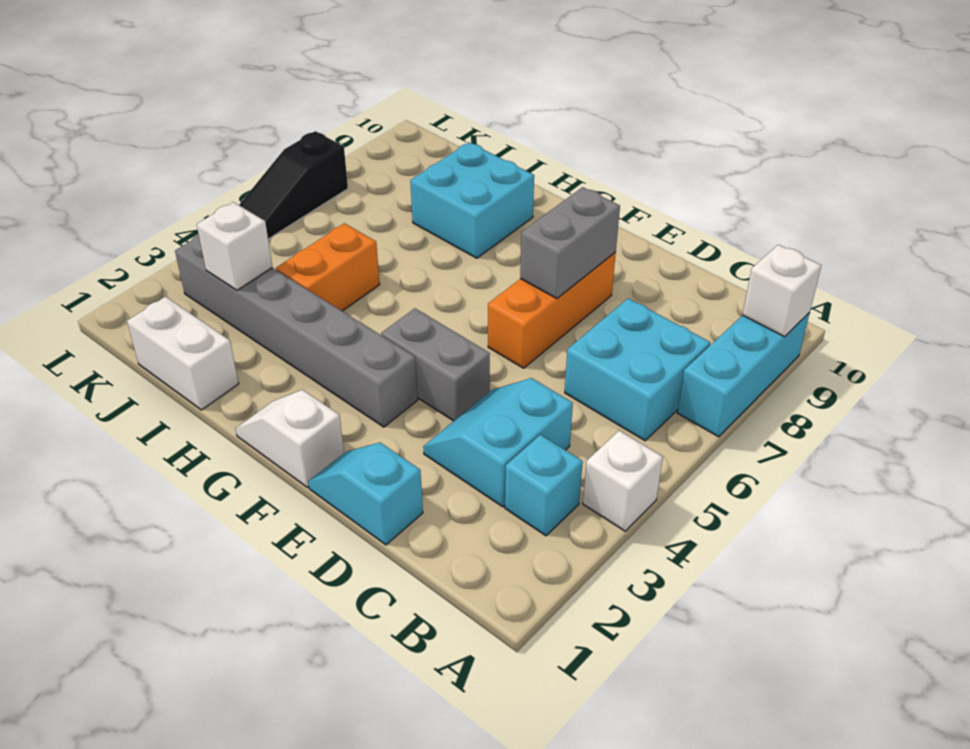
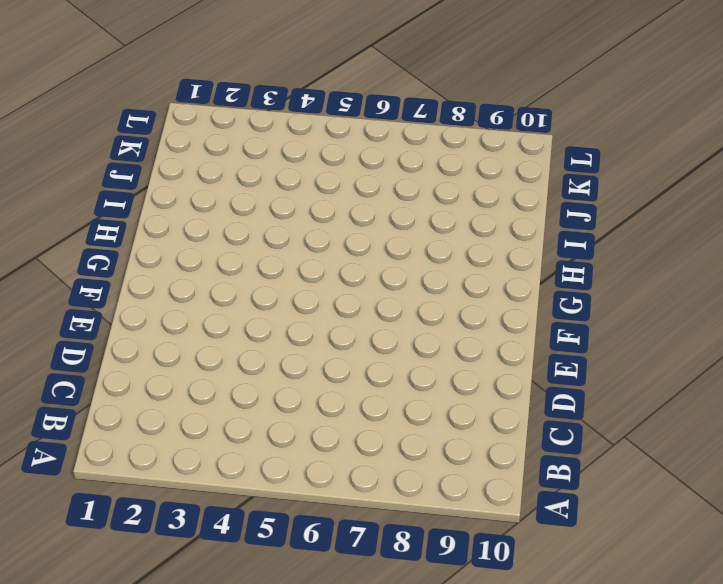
none -> white 1x1 brick [583,431,663,531]
none -> cyan 1x3 brick [677,313,810,437]
none -> cyan 1x1 brick [505,435,583,536]

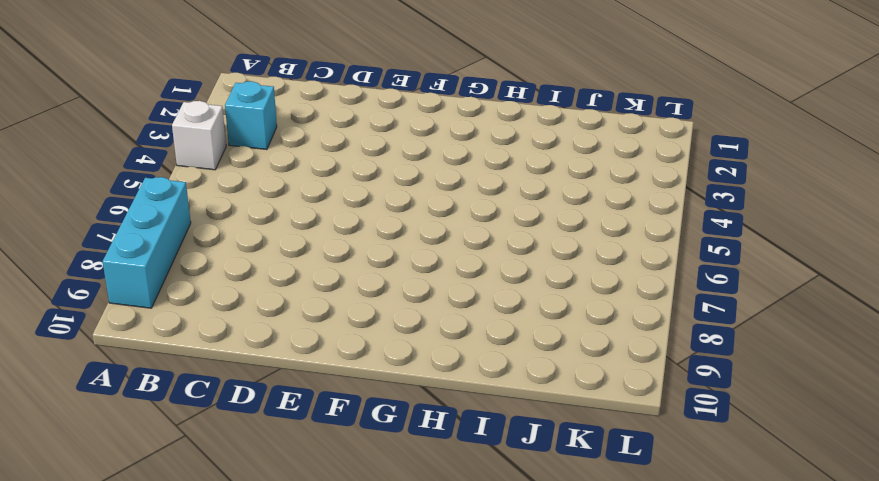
none -> cyan 2x2 brick [565,298,710,441]
none -> cyan 2x2 slope [423,378,573,507]
none -> cyan 1x2 slope [308,443,423,545]

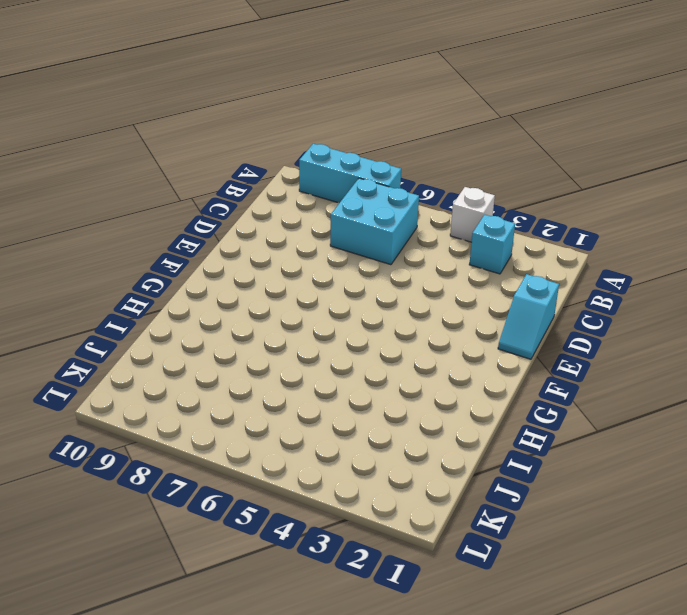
none -> cyan 2x2 slope [423,378,573,507]
none -> grey 1x2 brick [381,309,490,421]
none -> orange 1x3 brick [488,252,616,368]

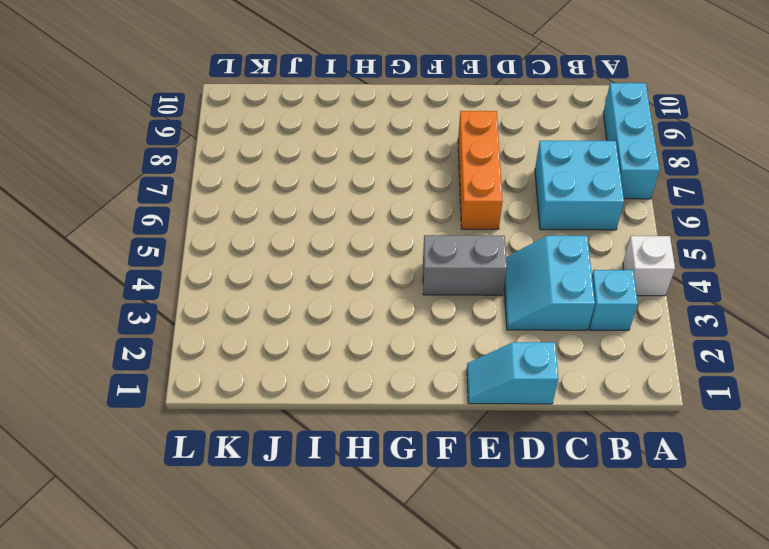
none -> white 1x2 slope [236,390,344,487]
none -> grey 1x6 brick [175,234,418,427]
none -> cyan 2x2 brick [410,142,534,258]

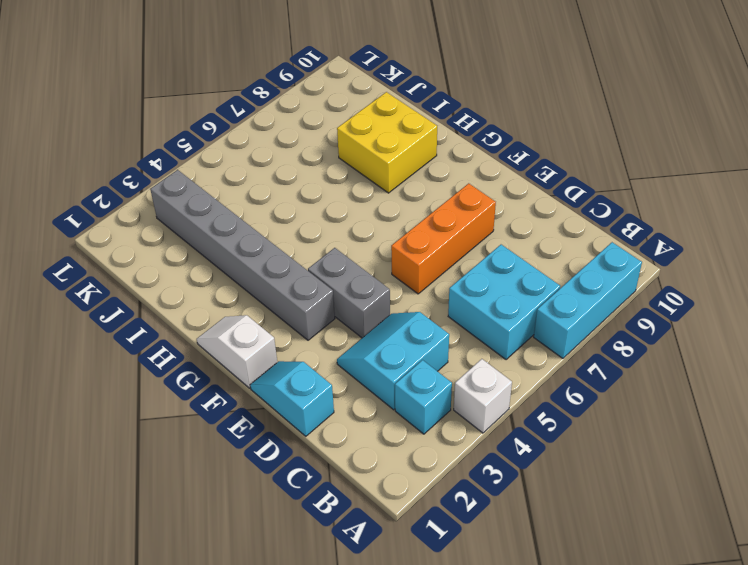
yellow 2x2 brick [337,92,437,193] -> cyan 2x2 brick [410,142,534,258]
none -> white 1x2 brick [127,297,239,410]
none -> orange 1x2 brick [276,223,380,311]
none -> black 1x3 slope [239,131,348,239]

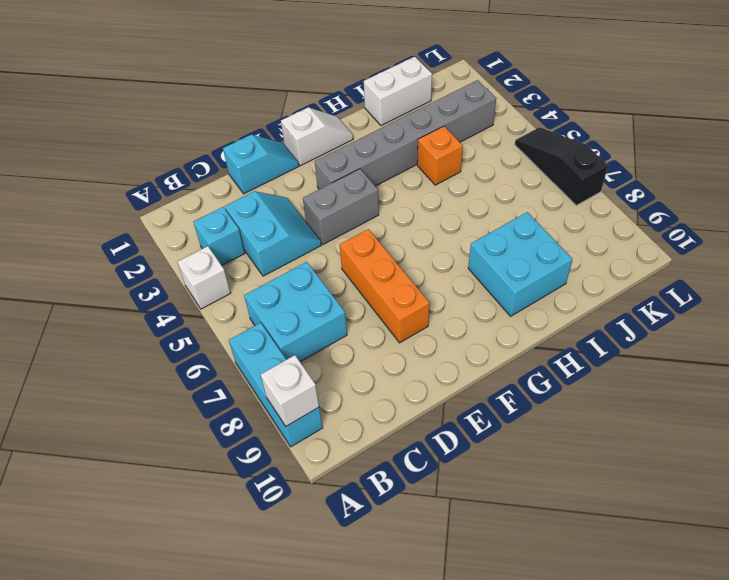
orange 1x1 brick [417,126,463,185] -> orange 1x2 brick [276,223,380,311]
none -> grey 1x2 brick [520,187,620,298]
none -> white 1x1 brick [197,202,272,290]

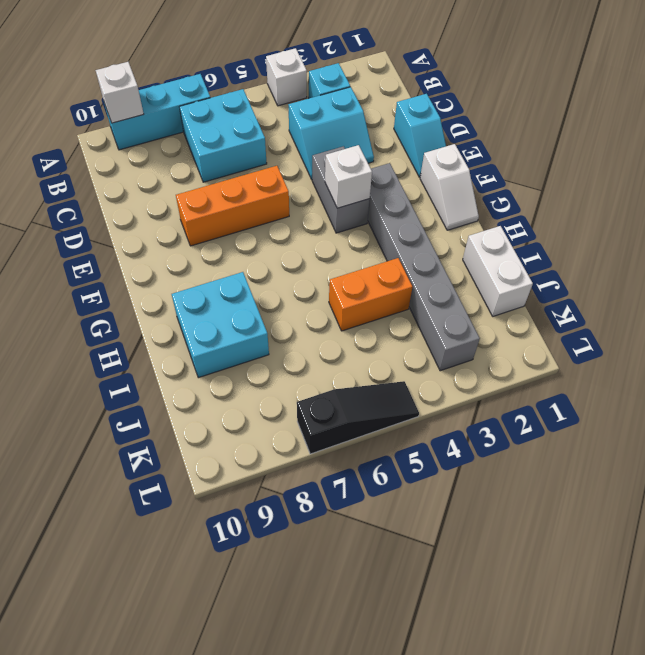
white 1x1 brick [325,145,372,208] -> white 1x1 brick moved to [197,202,272,290]
none -> grey 1x2 brick [520,187,620,298]

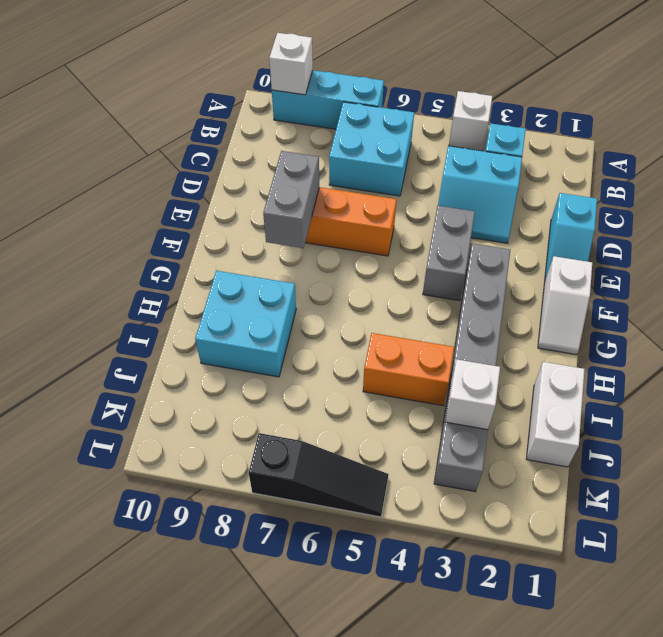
grey 1x2 brick [263,151,319,248] -> grey 1x2 brick turned to [520,187,620,298]

